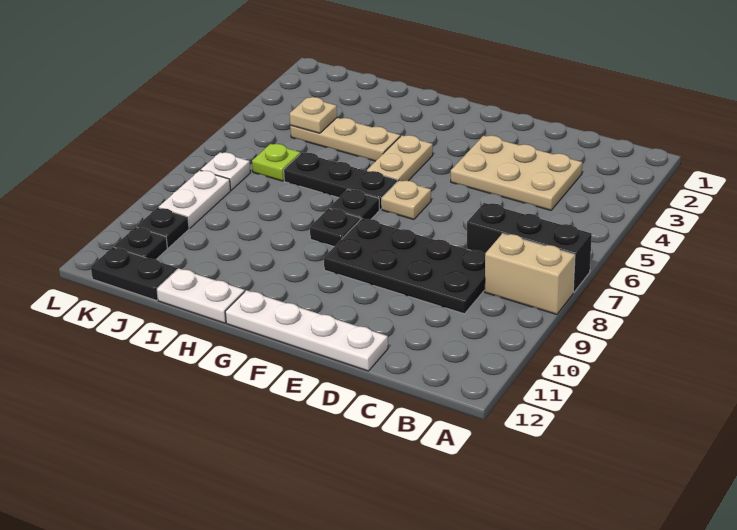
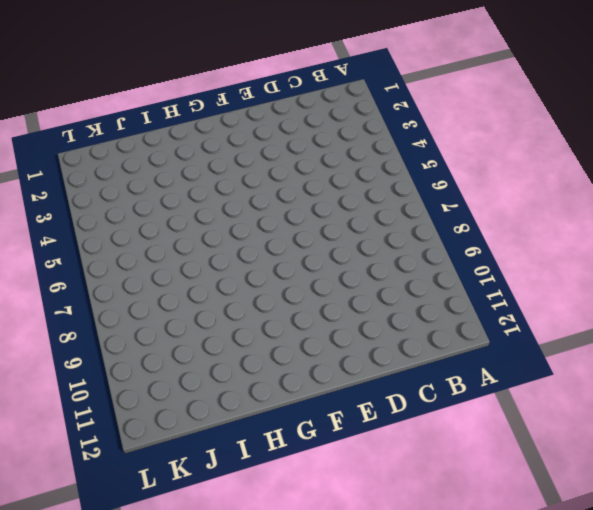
none -> black 1x3 brick [467,203,592,293]
none -> tan 1x2 brick [485,234,575,314]
none -> tan 2x3 plate [451,136,582,210]

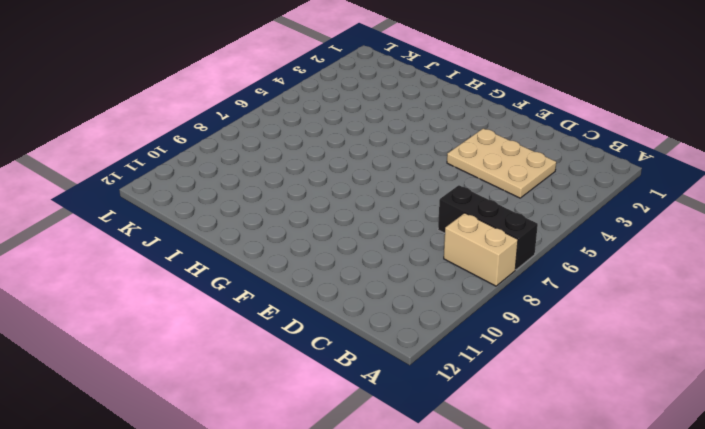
none -> black 2x4 plate [324,218,485,314]
none -> white 1x4 plate [225,290,388,371]
none -> tan 1x1 plate [382,180,431,220]

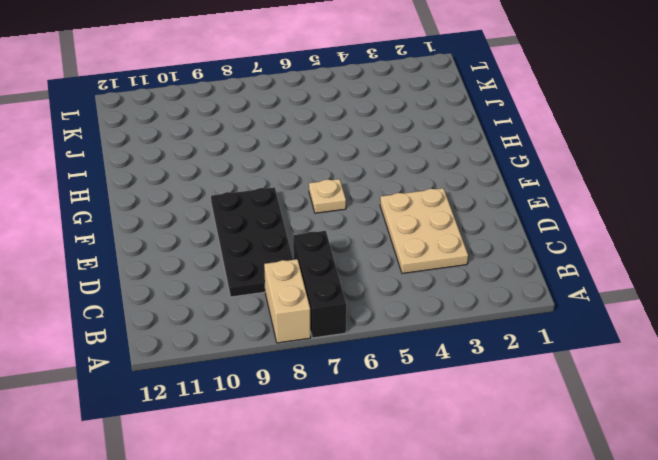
none -> white 1x4 plate [225,290,388,371]
none -> tan 1x2 plate [367,135,433,182]
none -> black 1x3 plate [284,153,397,210]

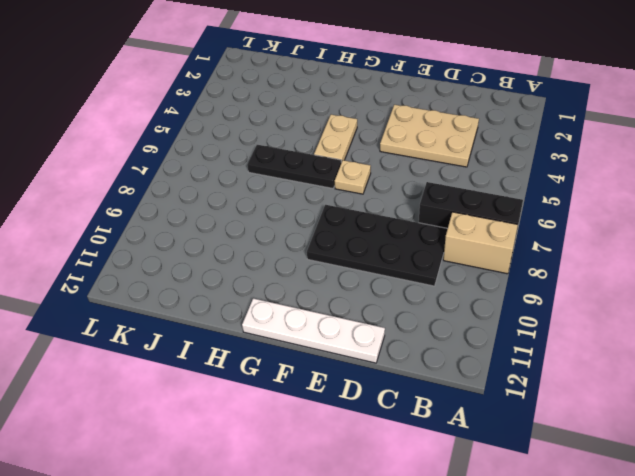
none -> black 1x1 plate [329,189,379,220]
none -> black 1x1 plate [310,208,360,247]
none -> tan 1x3 plate [290,118,400,161]

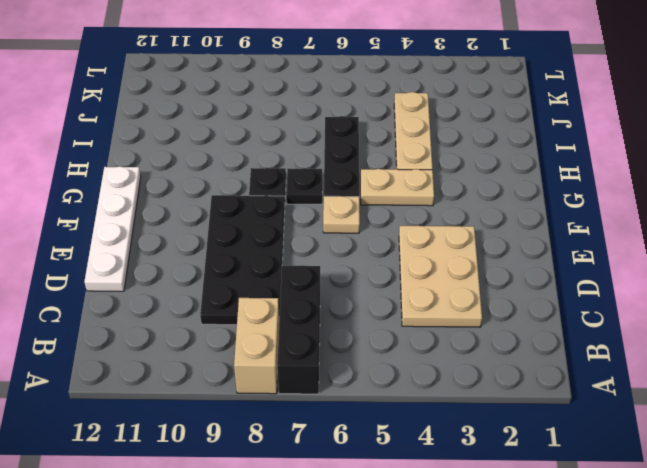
none -> white 1x2 plate [157,268,245,323]
none -> lime 1x1 plate [252,144,300,181]
none -> black 1x2 plate [91,247,177,300]

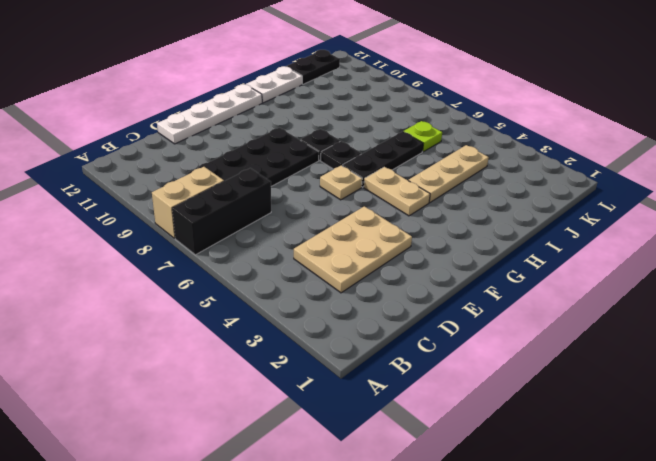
none -> white 1x1 plate [201,152,250,190]
none -> white 1x2 plate [159,170,231,228]
none -> black 1x1 plate [137,208,189,248]

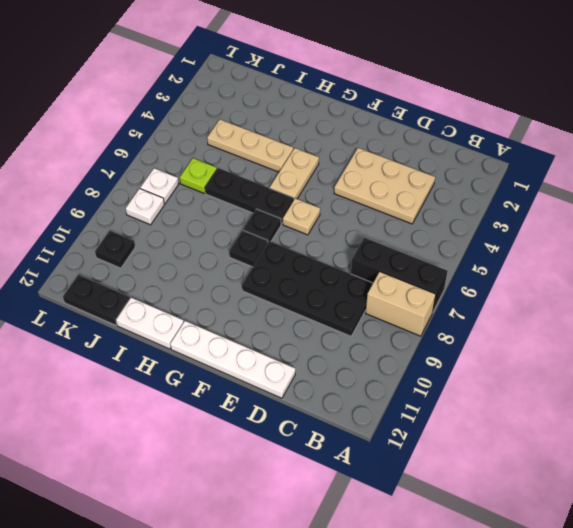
white 1x1 plate [126,189,164,225] -> white 1x2 plate [159,170,231,228]
none -> black 1x1 plate [114,227,167,259]
none -> tan 1x1 plate [290,97,337,133]

